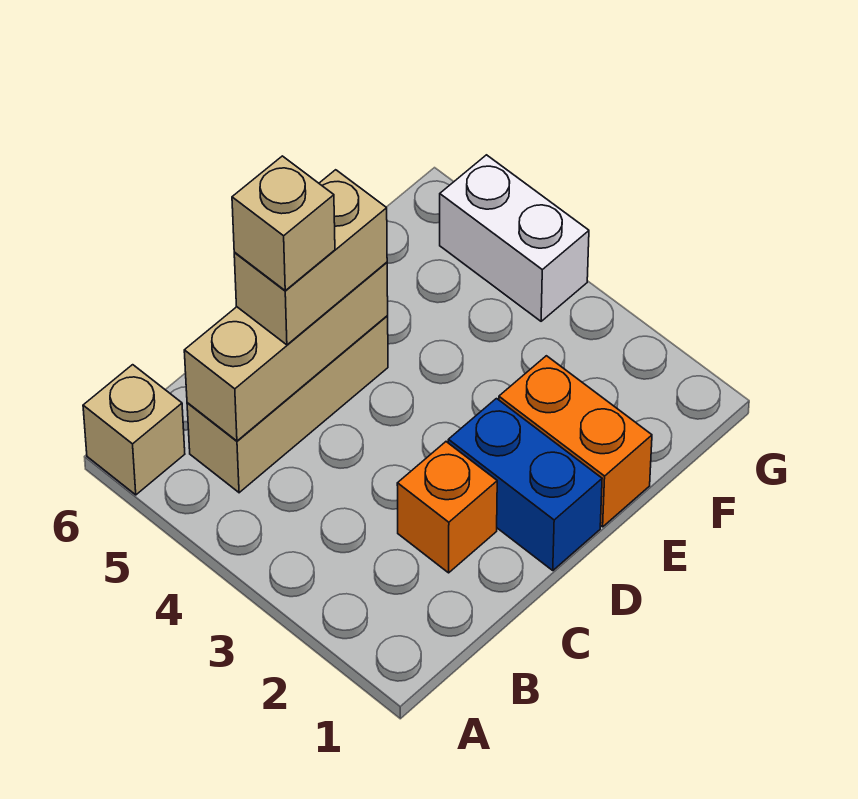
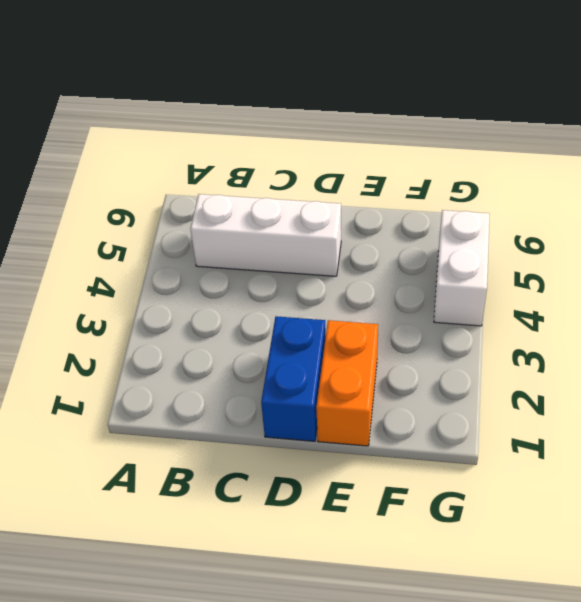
white 1x3 brick [190,194,341,276] -> tan 1x3 brick [187,316,388,493]
none -> tan 1x1 brick [83,365,185,495]
none -> orange 1x1 brick [397,442,497,573]

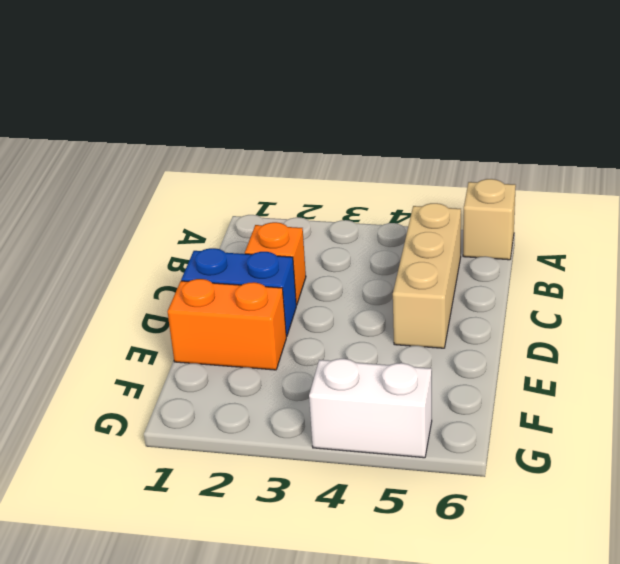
none -> tan 1x3 brick [184,262,388,441]
none -> tan 1x2 brick [234,170,387,345]

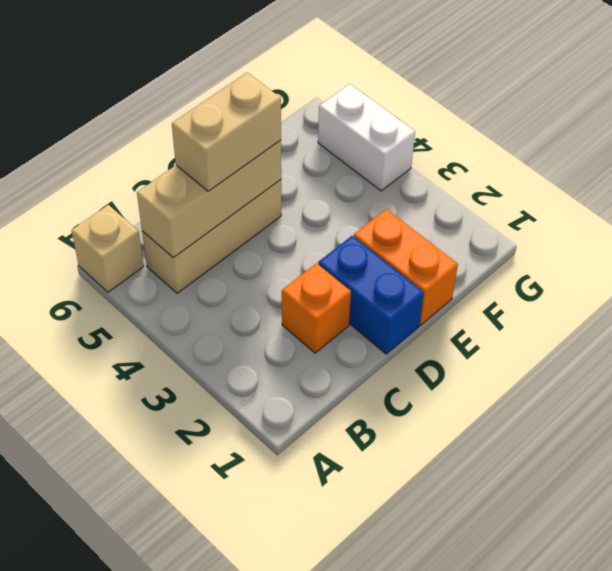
none -> tan 1x1 brick [232,156,335,290]

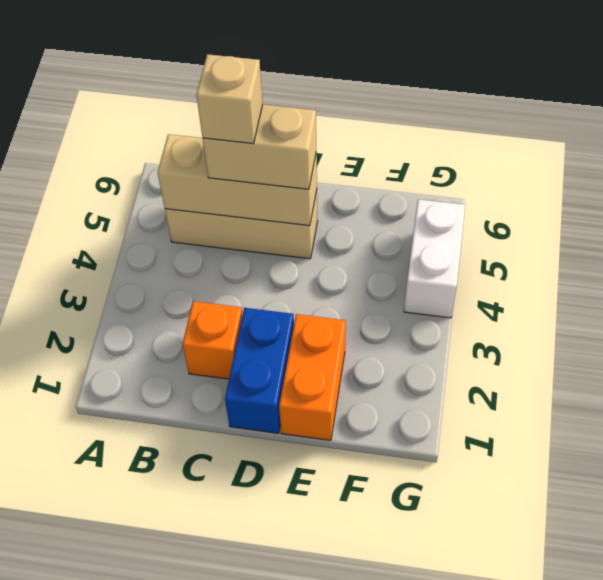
none -> tan 1x1 brick [83,365,185,495]

